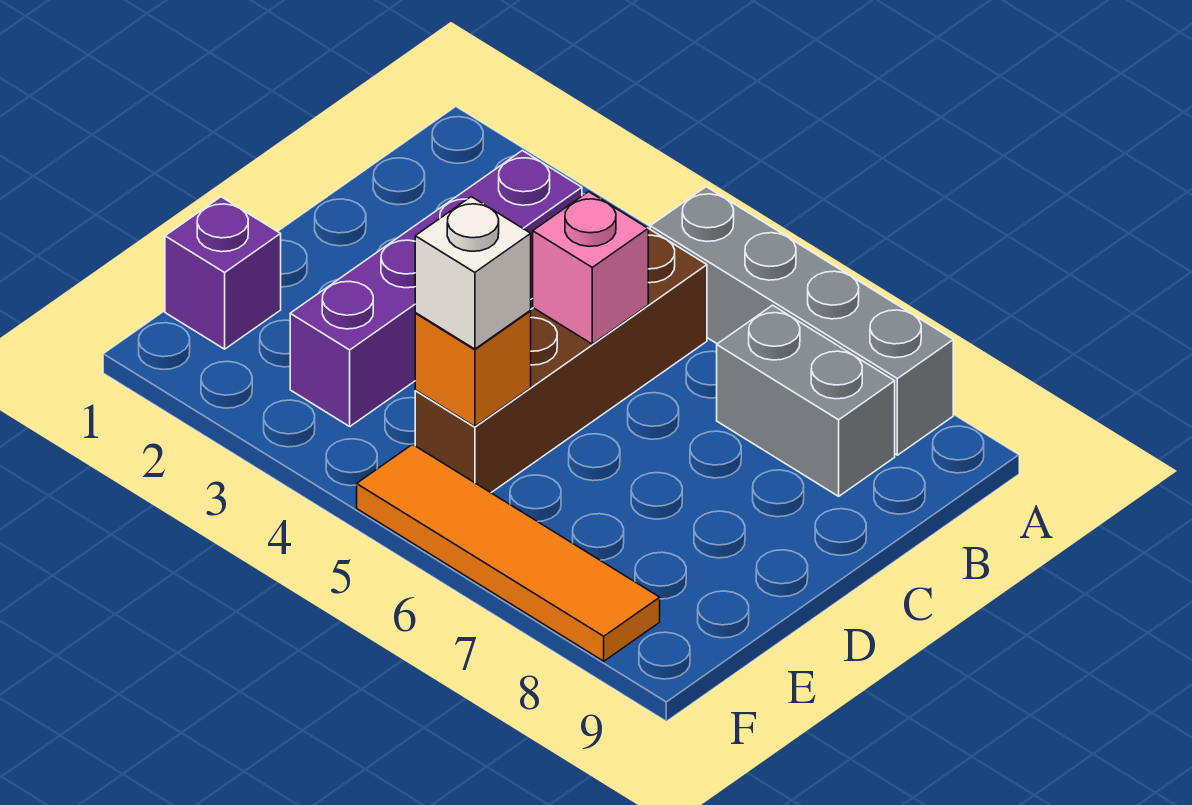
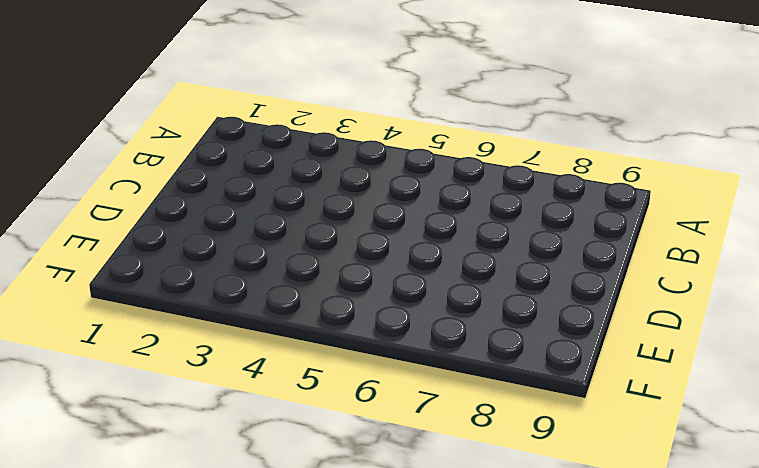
none -> grey 1x4 brick [650,187,953,455]
none -> purple 1x4 brick [290,150,582,426]

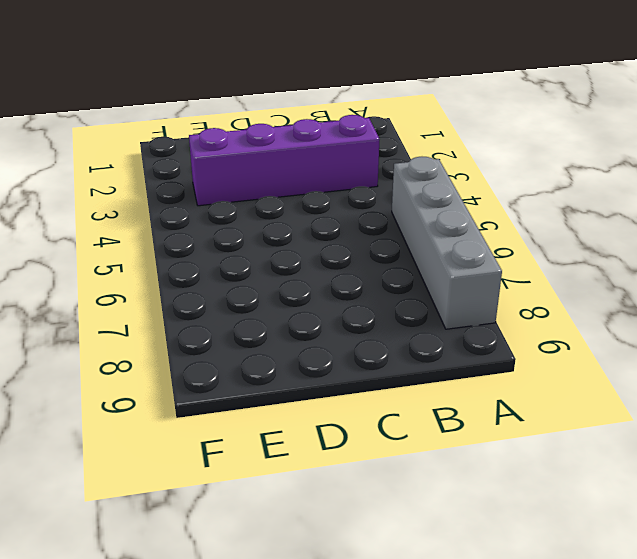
none -> brown 1x4 brick [415,229,707,493]
none -> grey 1x2 brick [717,305,895,496]

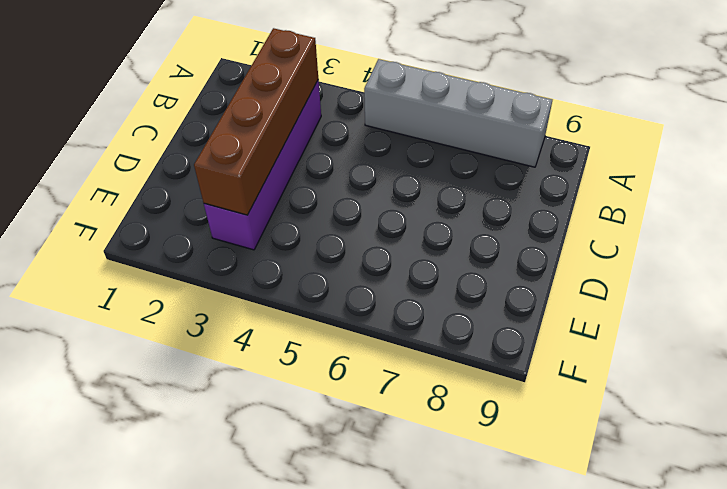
brown 1x4 brick [194,28,318,215] -> brown 1x4 brick moved to [415,229,707,493]
none -> grey 1x2 brick [717,305,895,496]
none -> purple 1x1 brick [165,197,281,349]

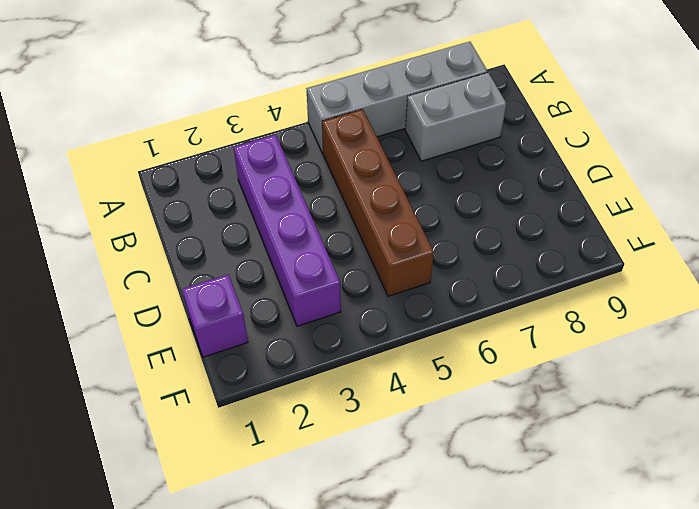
none -> orange 1x4 tile [357,444,660,661]
none -> pink 1x1 brick [533,192,648,344]

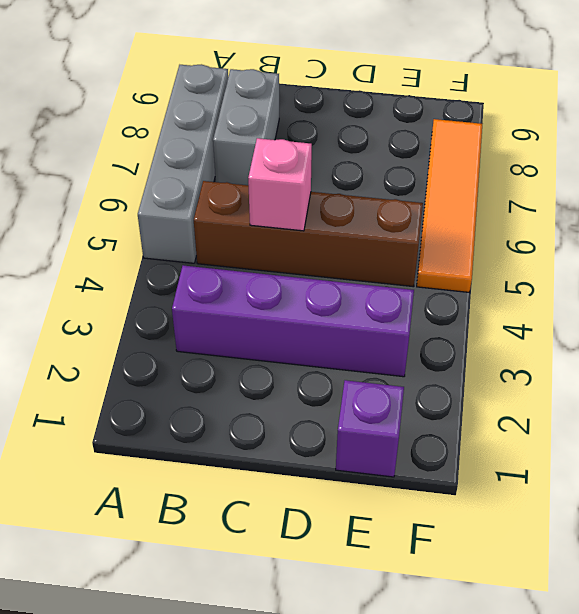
none -> orange 1x1 brick [415,311,531,427]
none -> white 1x1 brick [415,197,531,349]

